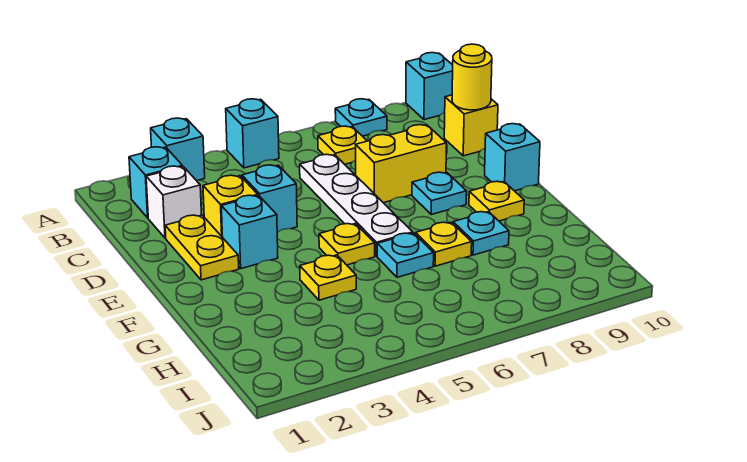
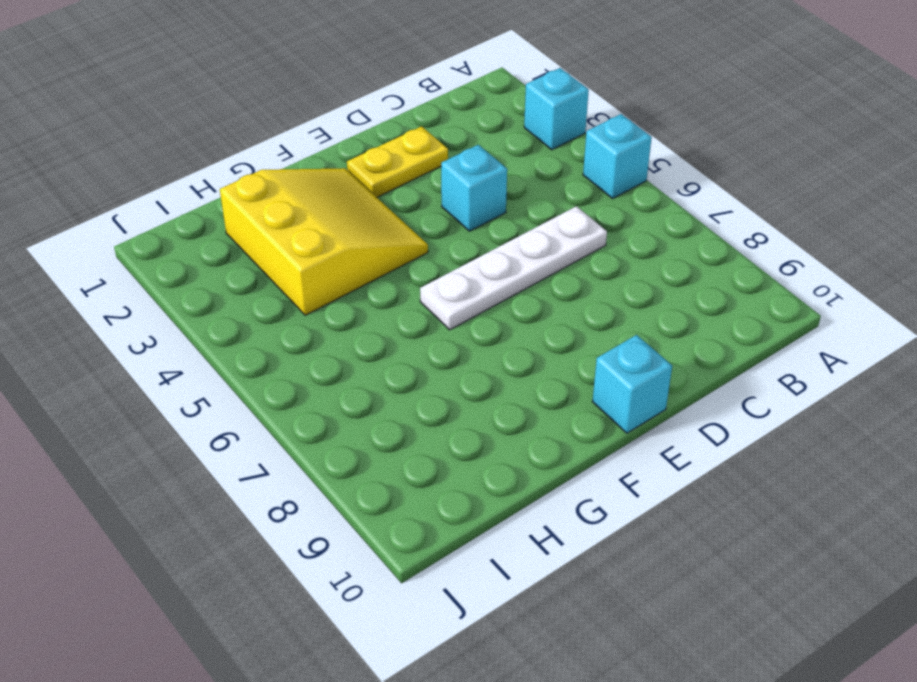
yellow 3x3 slope [220,168,428,315] -> yellow 1x1 plate [300,255,356,300]
none -> cyan 1x1 plate [335,99,387,136]
none -> cyan 1x1 brick [406,53,453,120]
none -> cyan 1x1 brick [129,147,182,218]

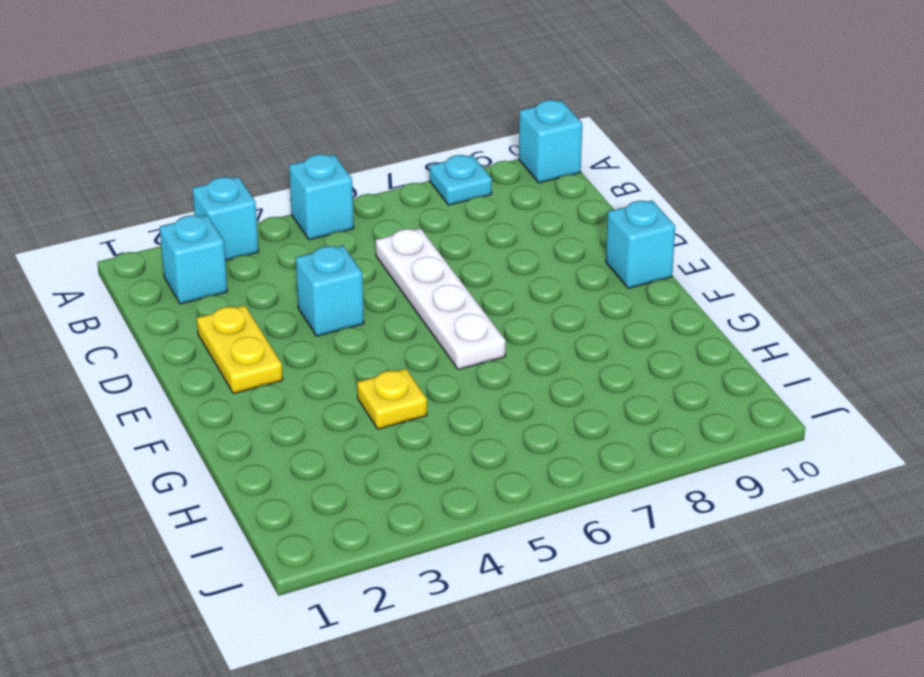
none -> yellow 1x1 plate [318,126,367,164]
none -> white 1x1 brick [146,166,202,238]
none -> yellow 1x1 brick [444,95,498,156]

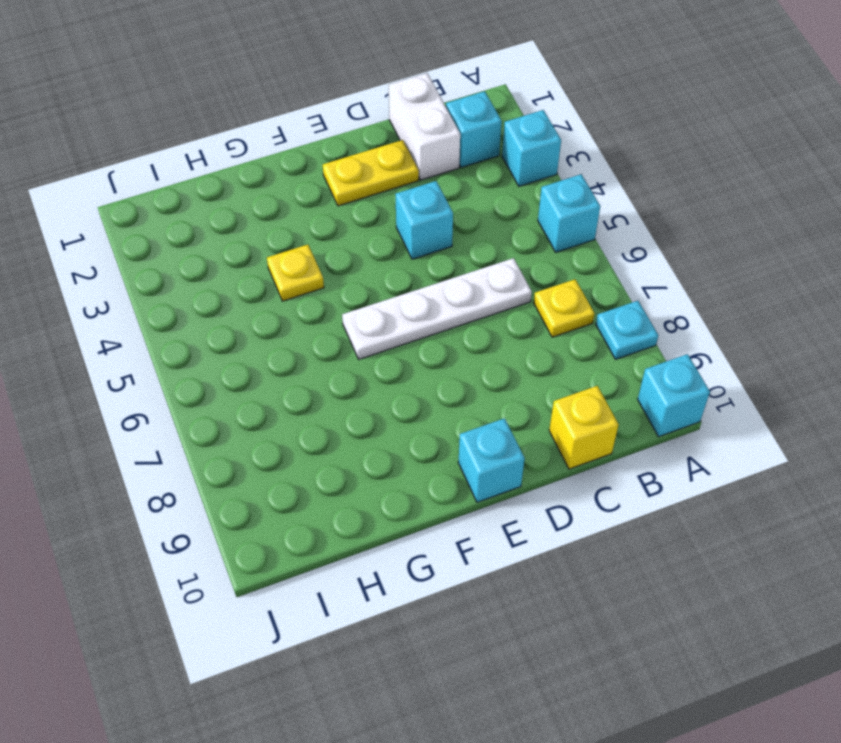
white 1x2 brick [389,73,460,180] -> white 1x1 brick [146,166,202,238]
none -> yellow 1x1 brick [203,175,258,238]
none -> yellow 1x2 brick [356,125,446,203]
none -> cyan 1x1 brick [221,195,278,269]

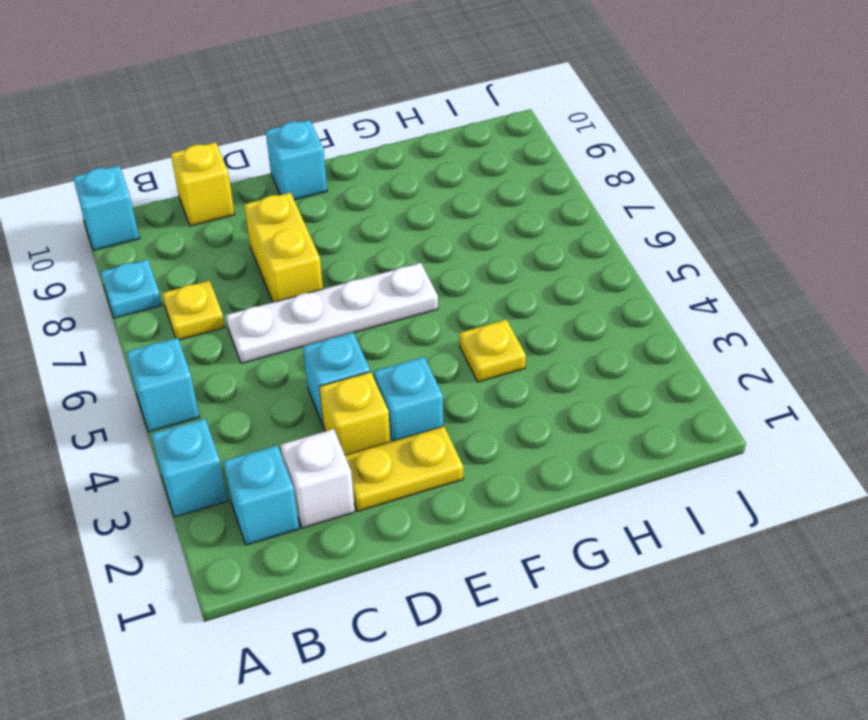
none -> cyan 1x1 plate [412,172,467,214]
none -> yellow 1x1 plate [319,223,375,265]
none -> yellow 1x1 plate [469,181,524,221]

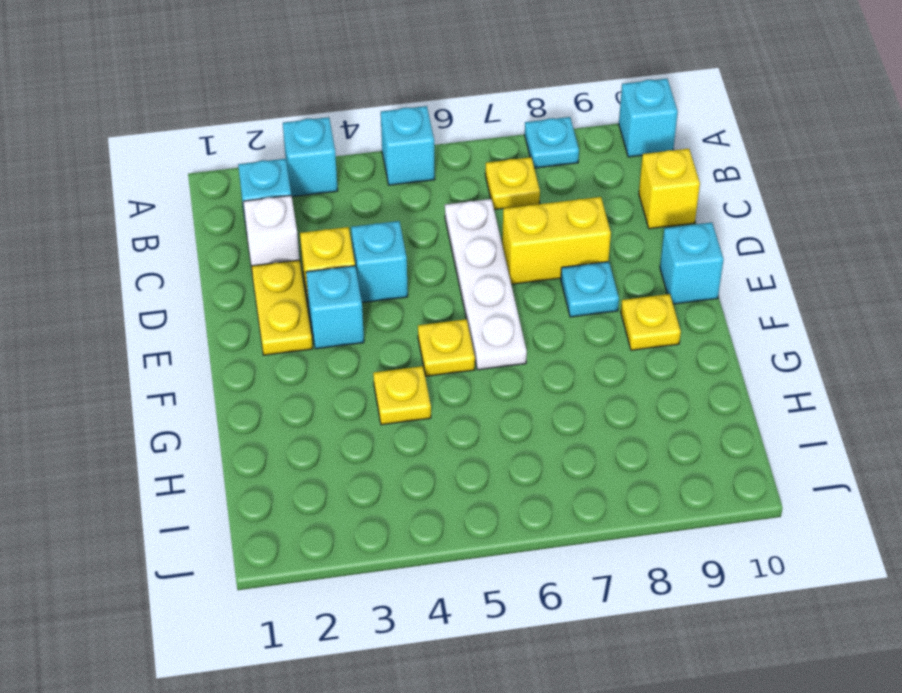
none -> cyan 1x1 plate [377,233,434,277]
none -> yellow 1x1 plate [416,222,472,266]
none -> cyan 1x1 plate [453,212,509,255]

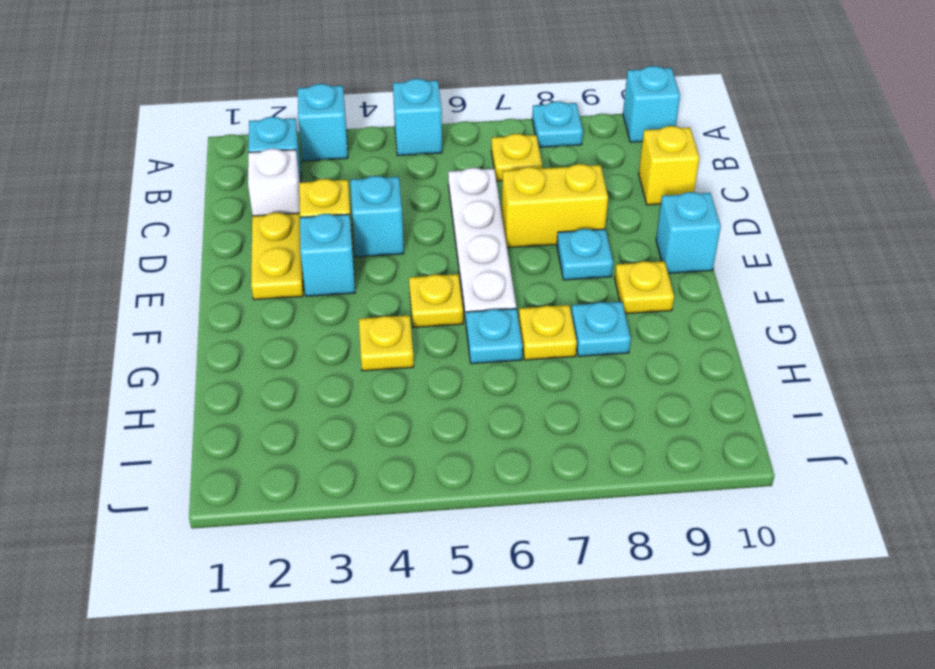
none -> yellow 1x1 round brick [452,44,492,110]

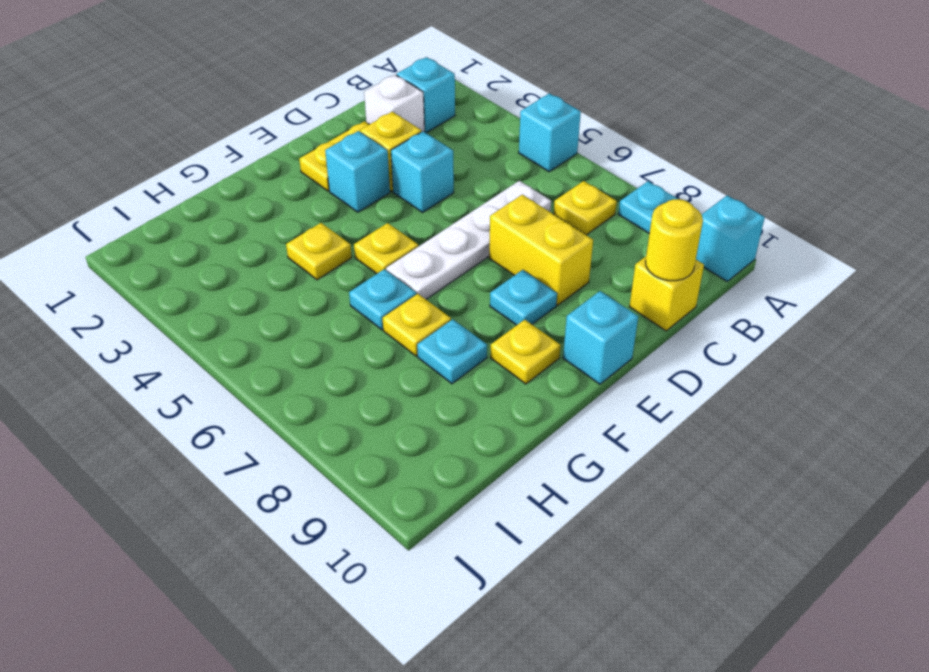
none -> cyan 1x1 brick [151,118,205,180]

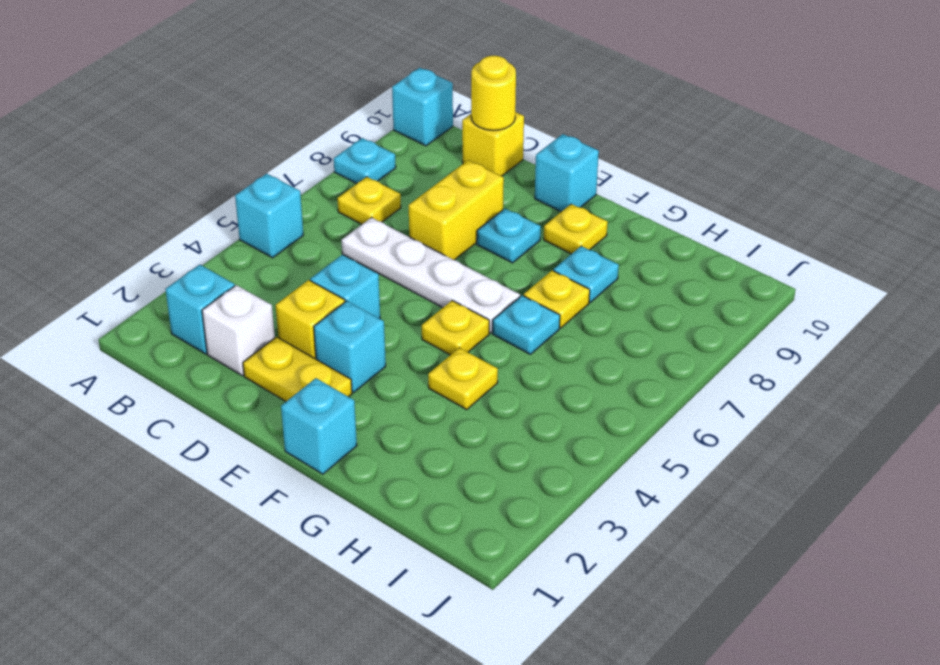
cyan 1x1 brick [281,378,357,474] -> cyan 1x1 brick moved to [151,118,205,180]

